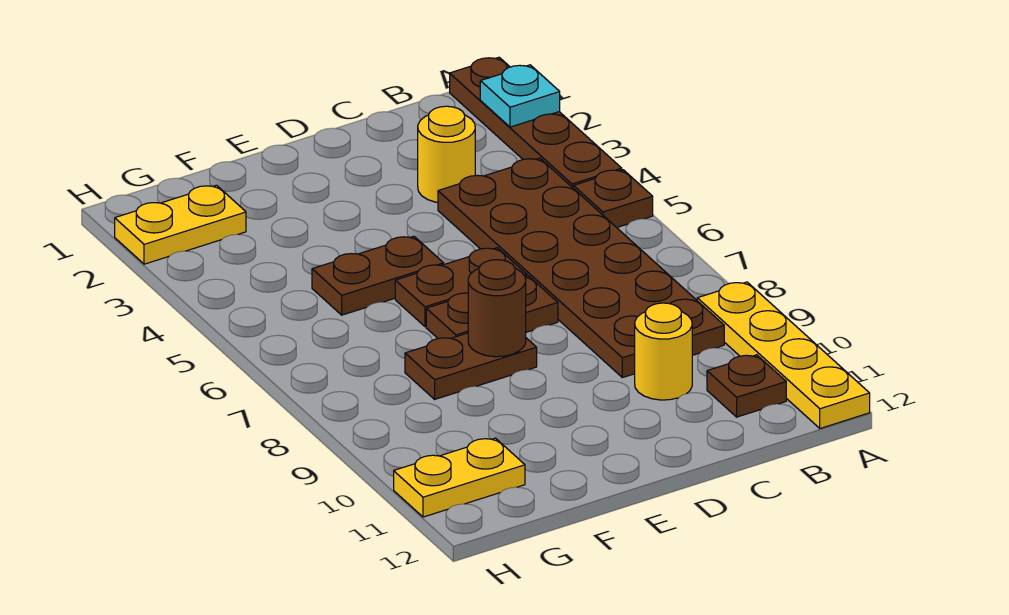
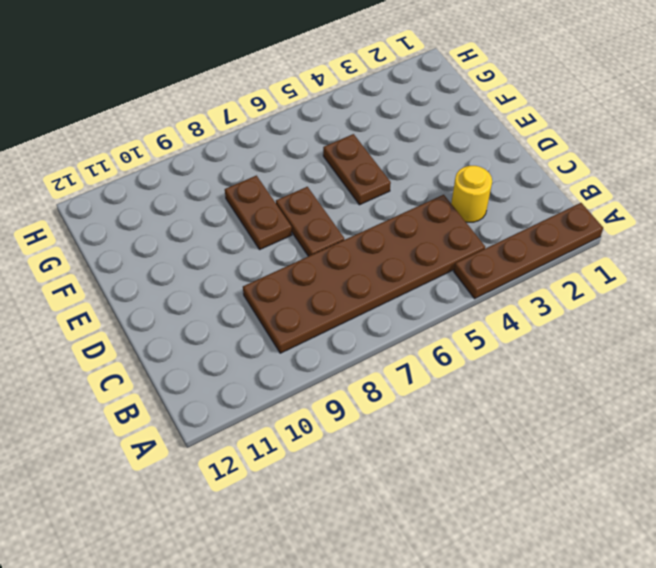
none -> brown 1x1 plate [573,170,653,228]
none -> yellow 1x4 plate [697,282,870,428]
none -> brown 1x1 plate [707,355,786,417]

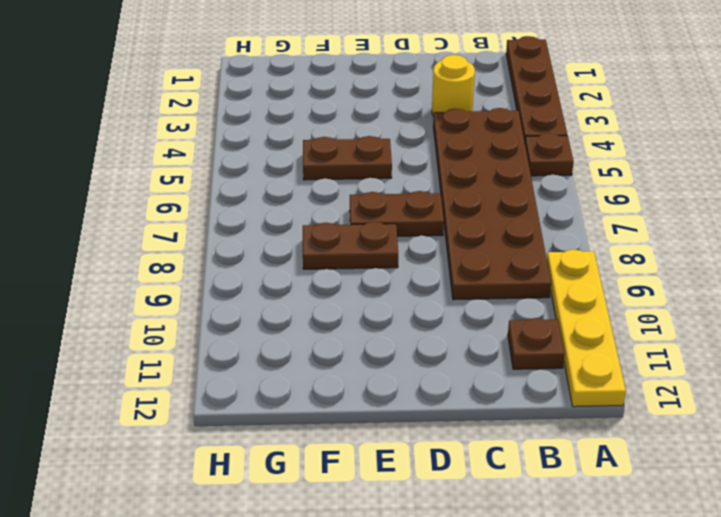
none -> yellow 1x1 round brick [635,303,692,400]
none -> brown 1x2 plate [395,248,527,327]
none -> yellow 1x2 plate [115,185,246,264]

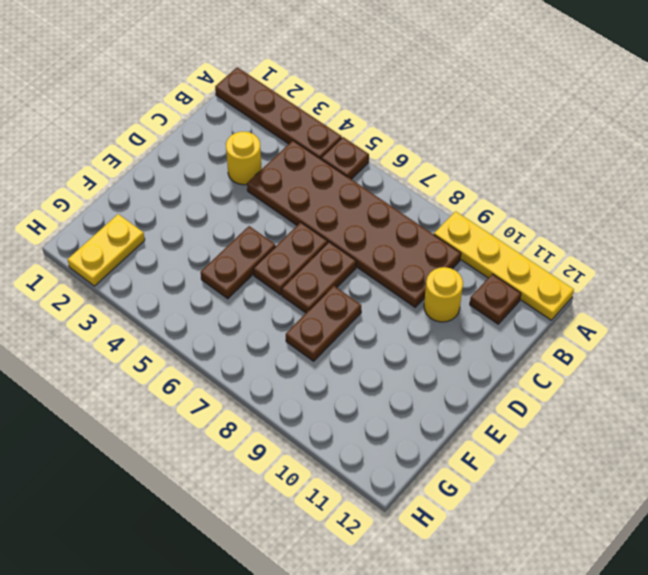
none -> yellow 1x2 plate [394,438,525,517]
none -> cyan 1x1 plate [480,65,560,127]
none -> brown 1x1 round brick [468,260,526,357]

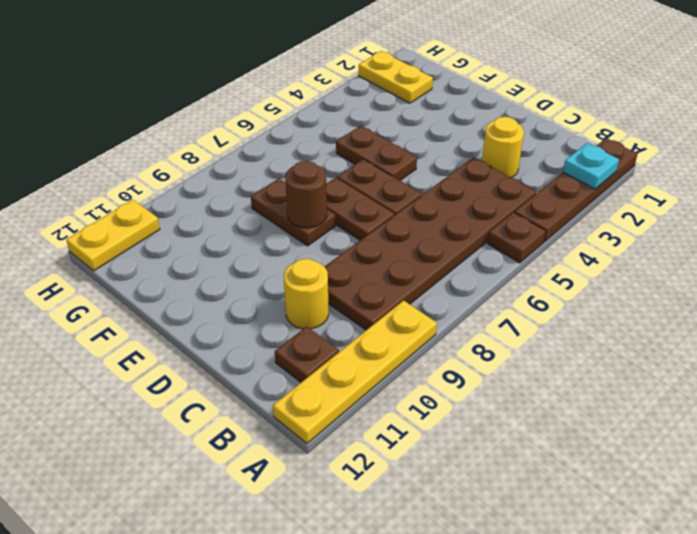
yellow 1x2 plate [66,200,160,271] -> yellow 1x2 plate turned to [394,438,525,517]

